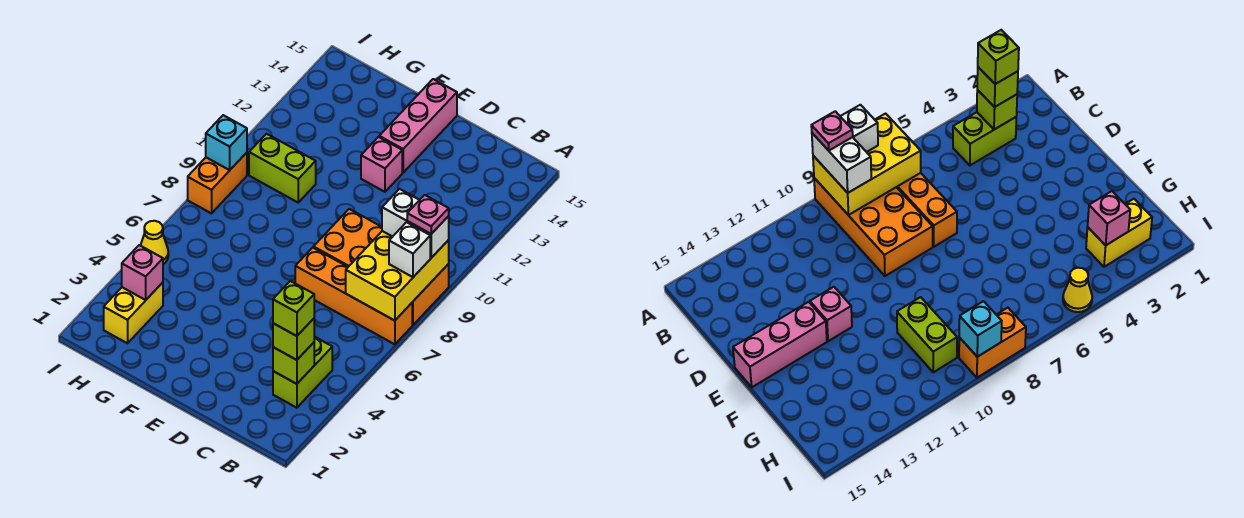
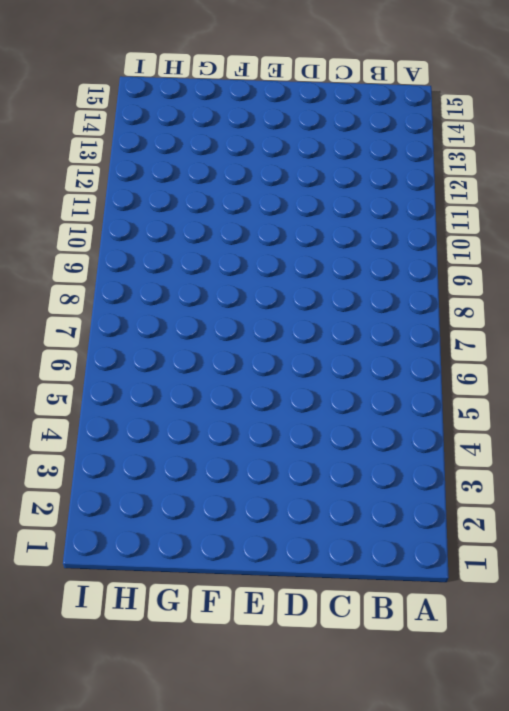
none -> orange 1x4 brick [295,248,412,344]
none -> orange 2x4 brick [314,209,449,325]
none -> lime 1x2 brick [273,337,332,408]

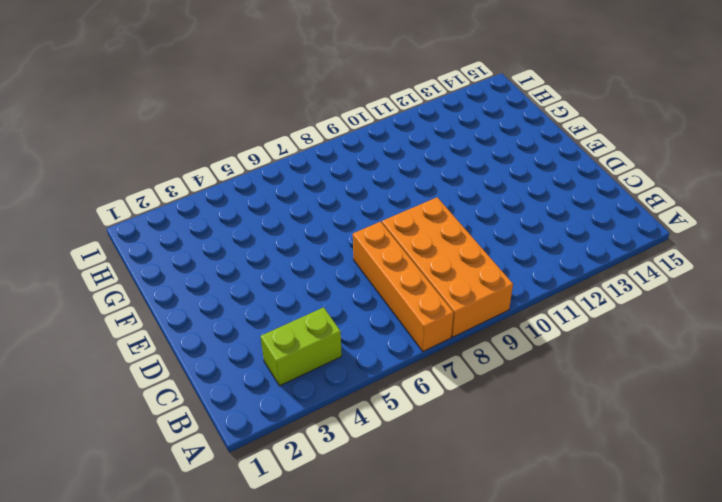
none -> pink 1x1 brick [361,137,402,192]
none -> pink 1x3 brick [379,79,457,172]
none -> lime 1x2 brick [249,134,316,202]

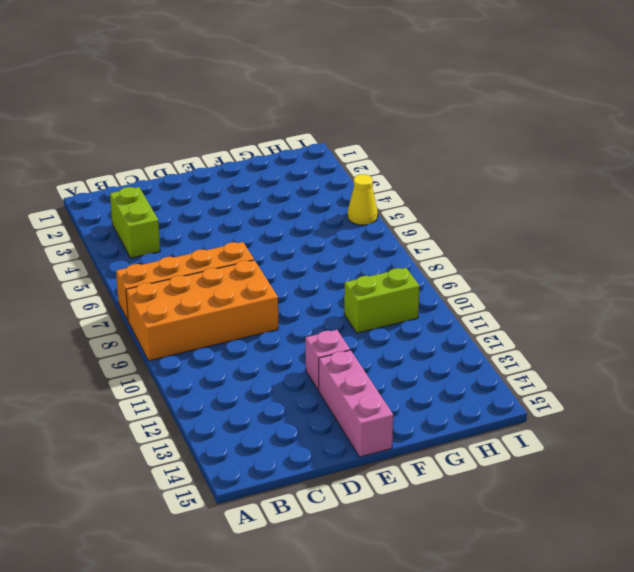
none -> yellow 1x2 brick [104,283,163,343]
none -> orange 1x2 brick [188,153,247,213]
none -> yellow 2x3 brick [346,231,449,321]

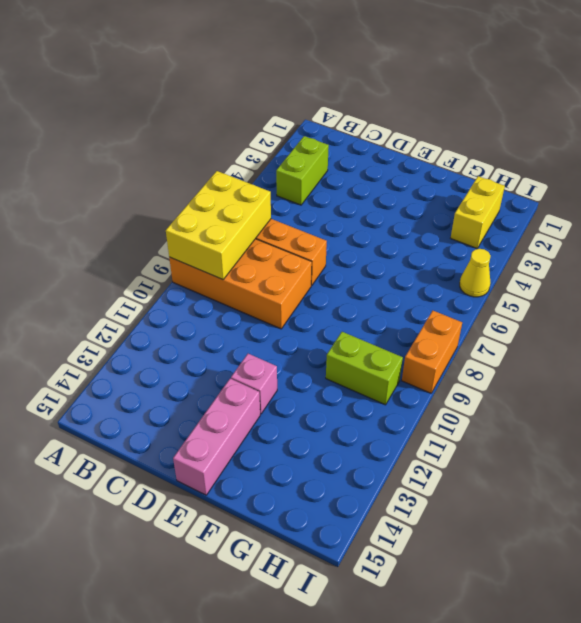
none -> lime 1x1 brick [273,343,314,384]
none -> pink 1x1 brick [122,245,163,300]
none -> cyan 1x1 brick [206,115,247,170]

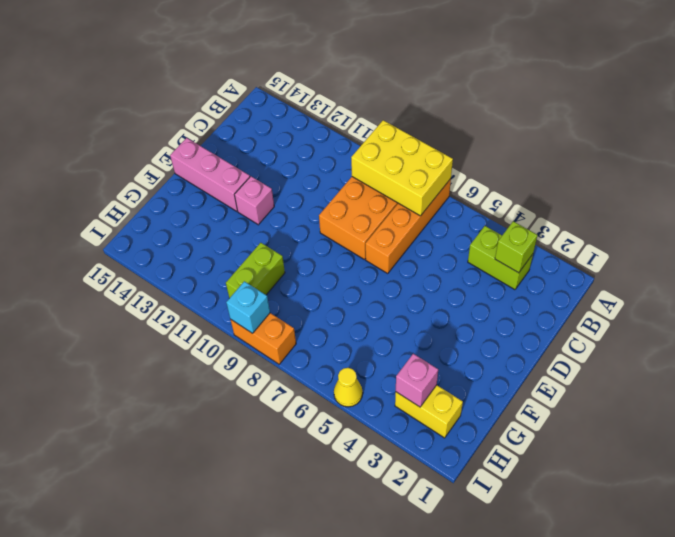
none -> white 1x1 brick [389,222,430,277]
none -> white 1x2 brick [382,189,449,258]
none -> lime 1x1 brick [273,319,314,360]

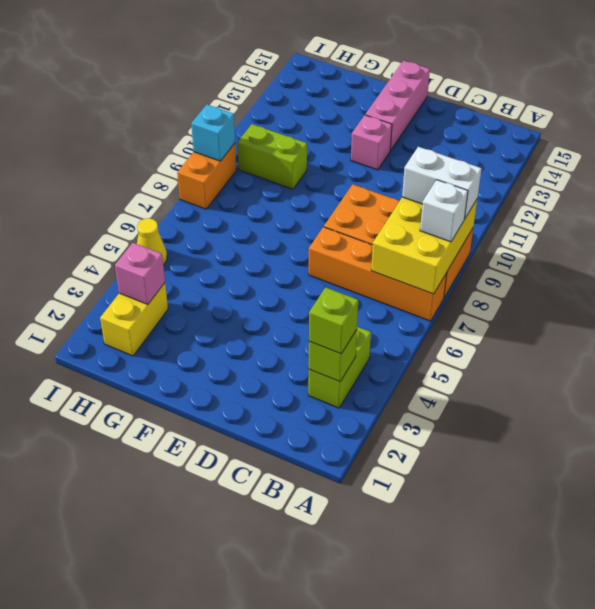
none -> pink 1x1 plate [407,195,449,234]
none -> lime 1x1 brick [273,281,314,336]

